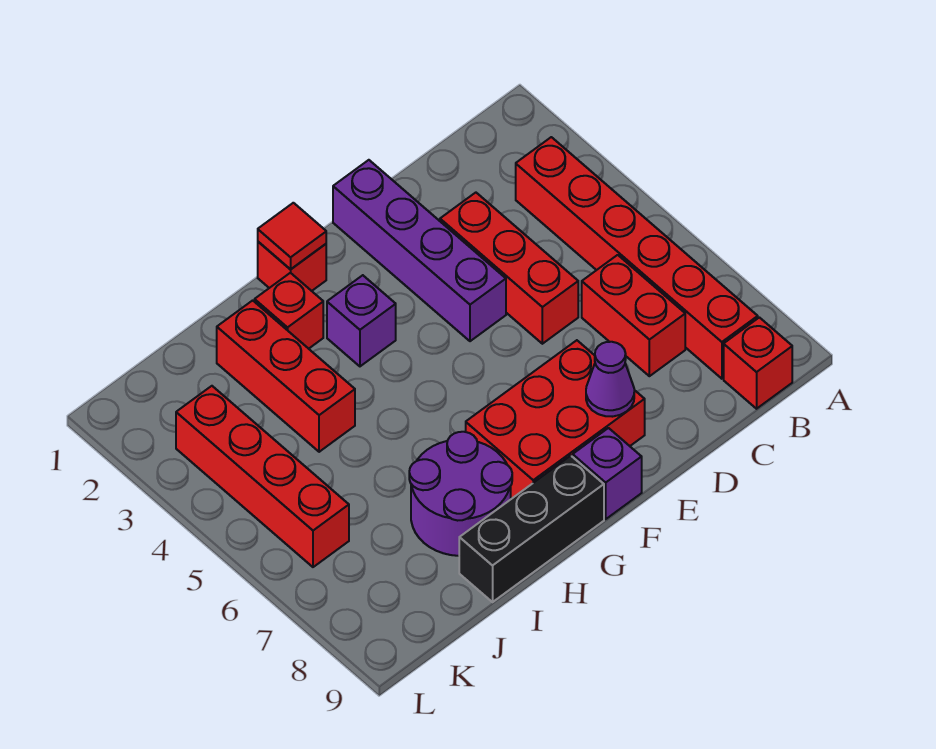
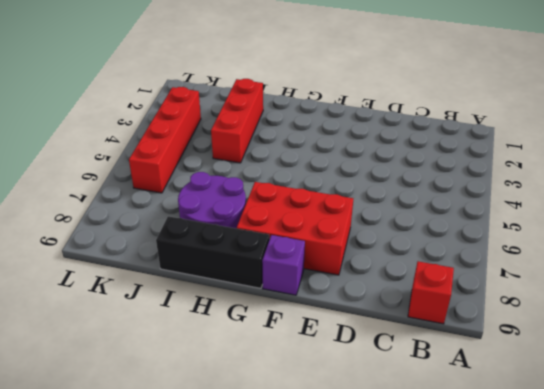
none -> red 1x6 brick [516,137,758,379]
none -> red 1x2 brick [582,255,685,376]
none -> red 1x3 brick [440,193,578,344]

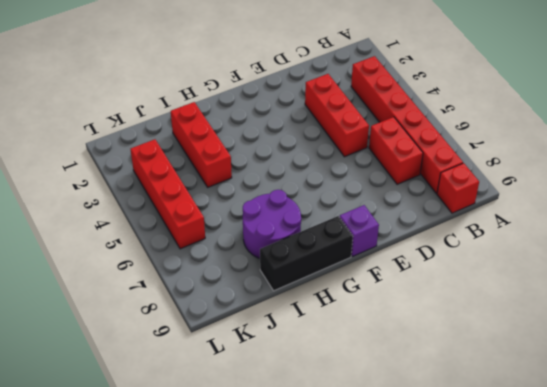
none -> purple 1x4 brick [333,160,506,341]
none -> red 2x3 brick [466,340,645,498]
none -> red 1x1 brick [258,242,326,291]

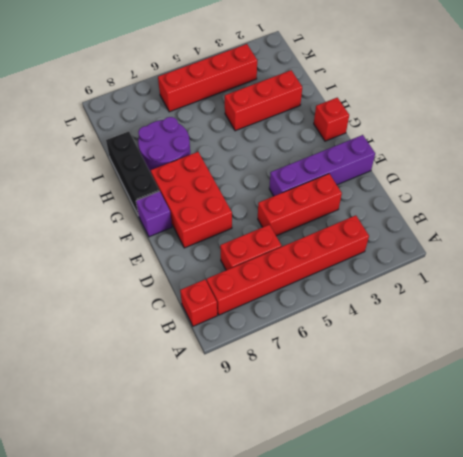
none -> purple 1x1 brick [327,275,396,366]
none -> red 1x1 brick [255,273,323,349]
none -> purple 1x1 cone [586,342,634,417]

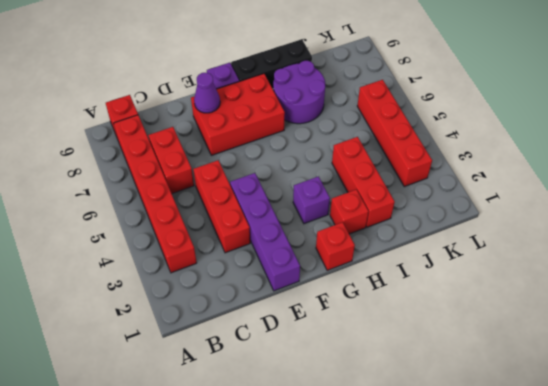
none -> red 1x1 tile [258,203,326,269]

